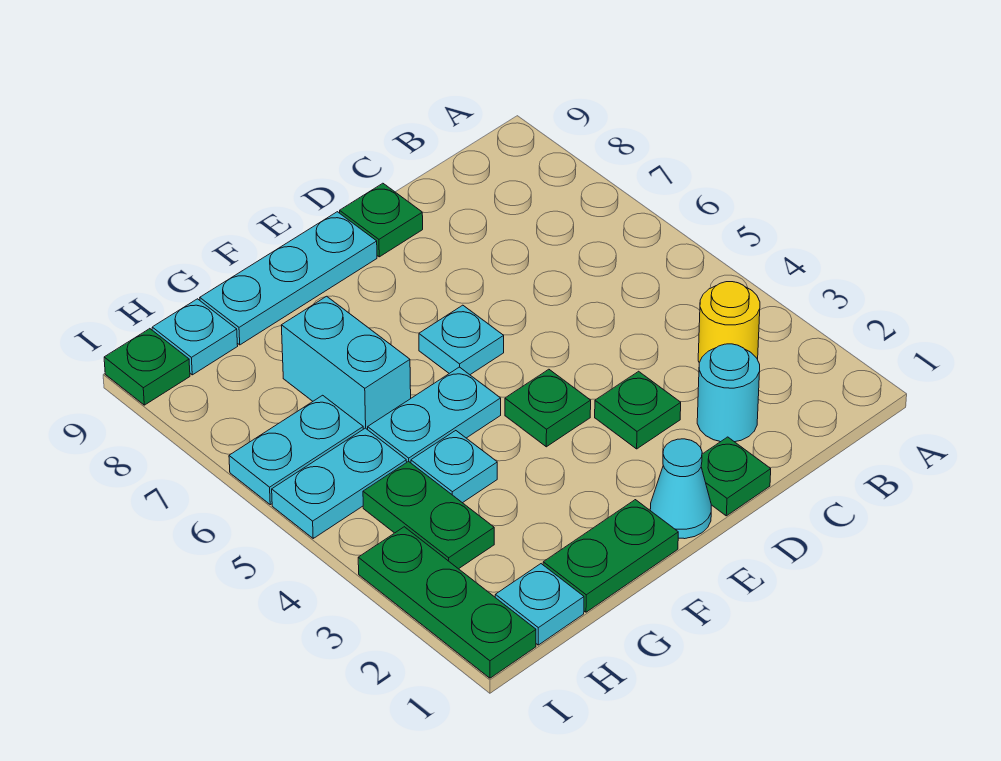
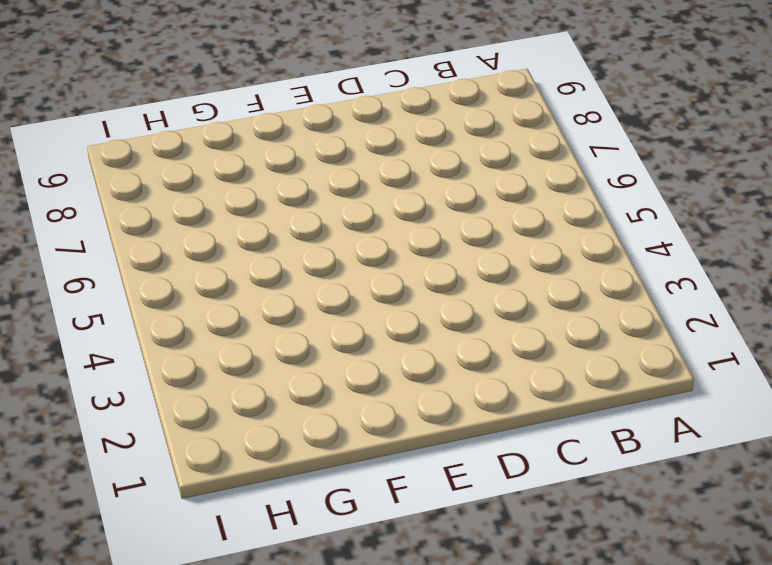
none -> yellow 1x1 round brick [698,282,760,363]
none -> cyan 1x1 round brick [697,344,760,442]
none -> green 1x1 plate [701,437,771,516]

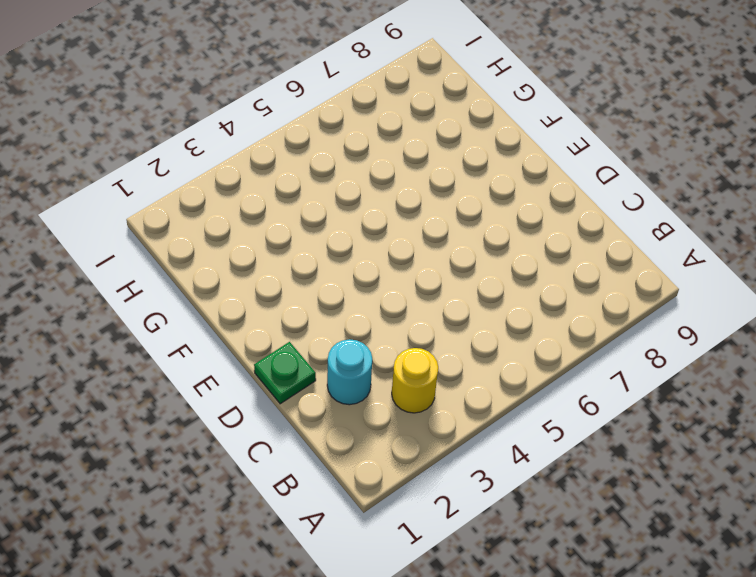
none -> green 1x1 plate [595,371,681,449]
none -> green 1x1 plate [340,183,423,257]
none -> cyan 1x1 cone [650,439,711,539]

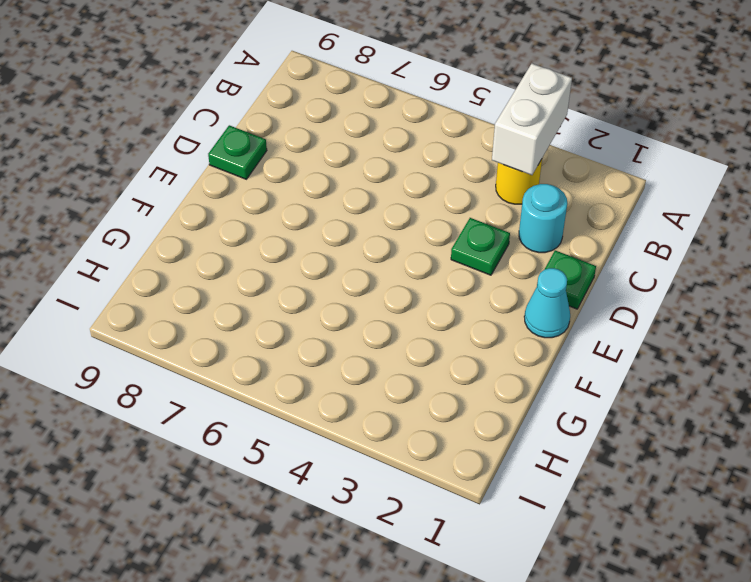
white 1x2 brick [492,64,572,175] -> none
none -> green 1x1 plate [505,369,591,447]
none -> cyan 1x1 plate [419,305,504,375]
none -> cyan 1x3 plate [200,212,377,345]

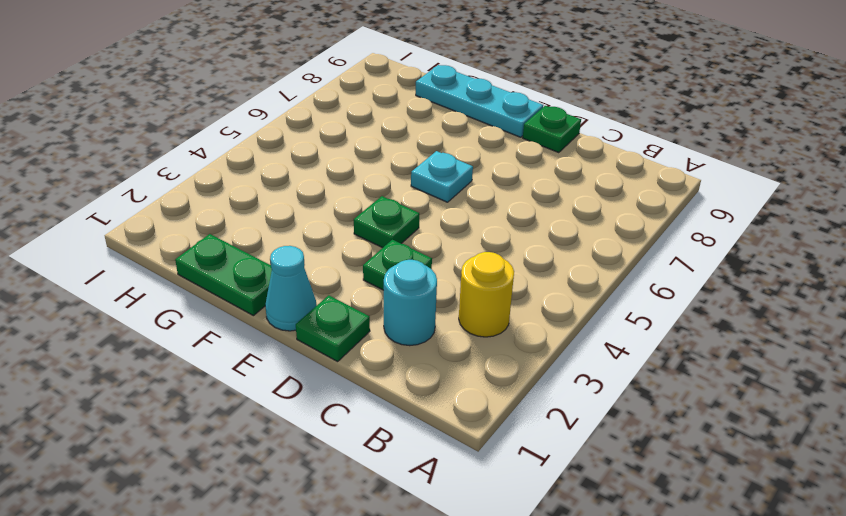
none -> cyan 1x2 plate [368,367,501,463]
none -> cyan 1x1 plate [411,431,497,503]
none -> cyan 1x2 brick [281,296,411,430]

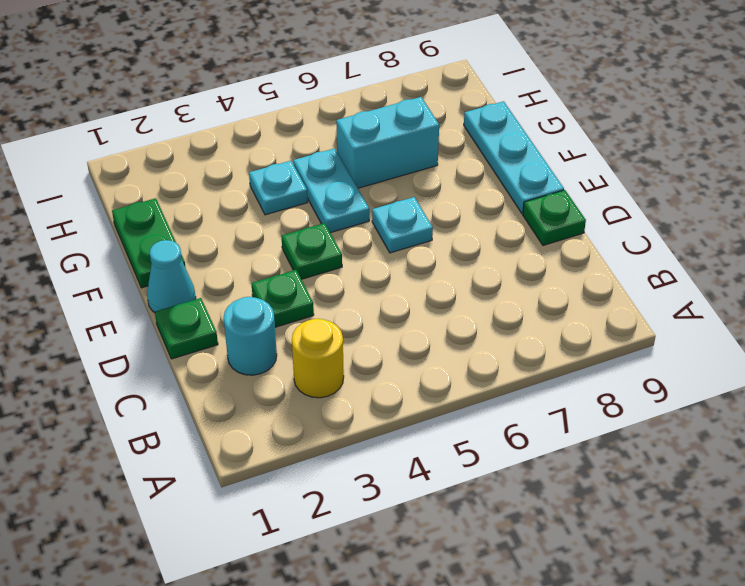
none -> cyan 1x1 plate [495,564,584,645]
none -> green 1x2 plate [363,461,494,569]
none -> cyan 1x2 plate [272,428,407,538]

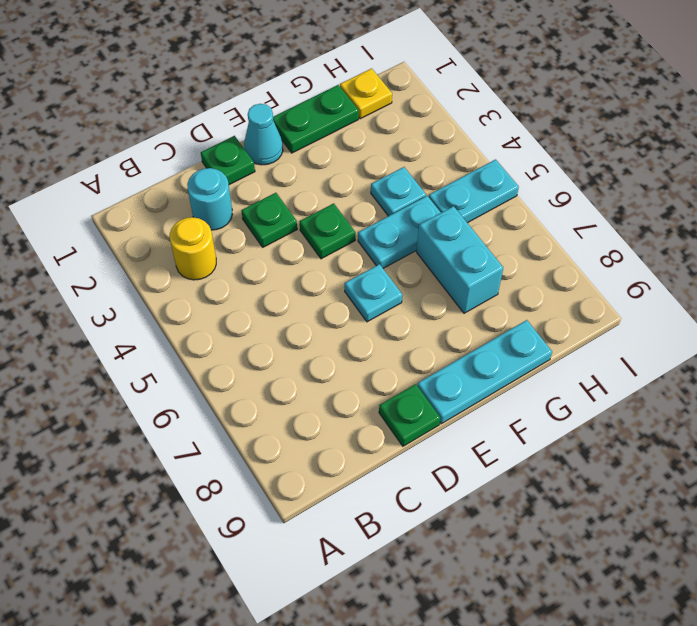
yellow 1x1 plate [340,68,392,119] -> cyan 1x1 plate [495,564,584,645]
none -> green 1x2 plate [363,461,494,569]
none -> cyan 1x2 plate [229,395,363,505]
none -> cyan 1x1 plate [152,299,238,375]

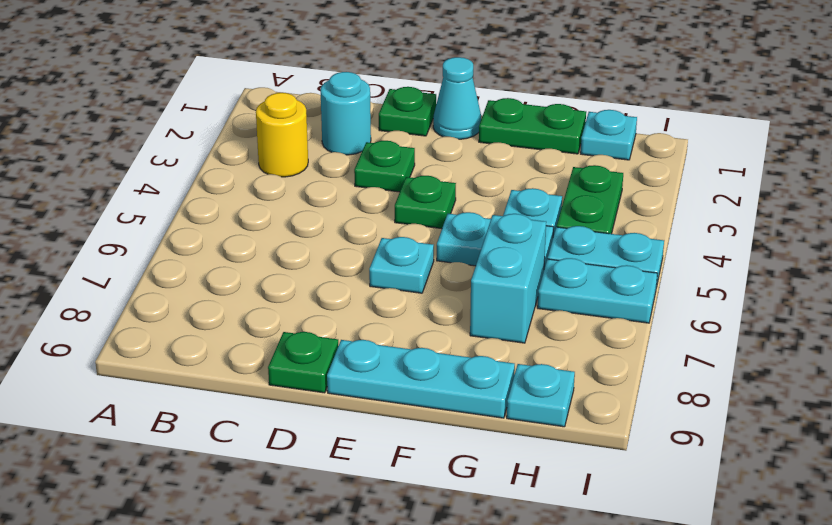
none -> green 1x3 plate [358,527,536,678]
none -> green 1x1 plate [104,329,190,405]

